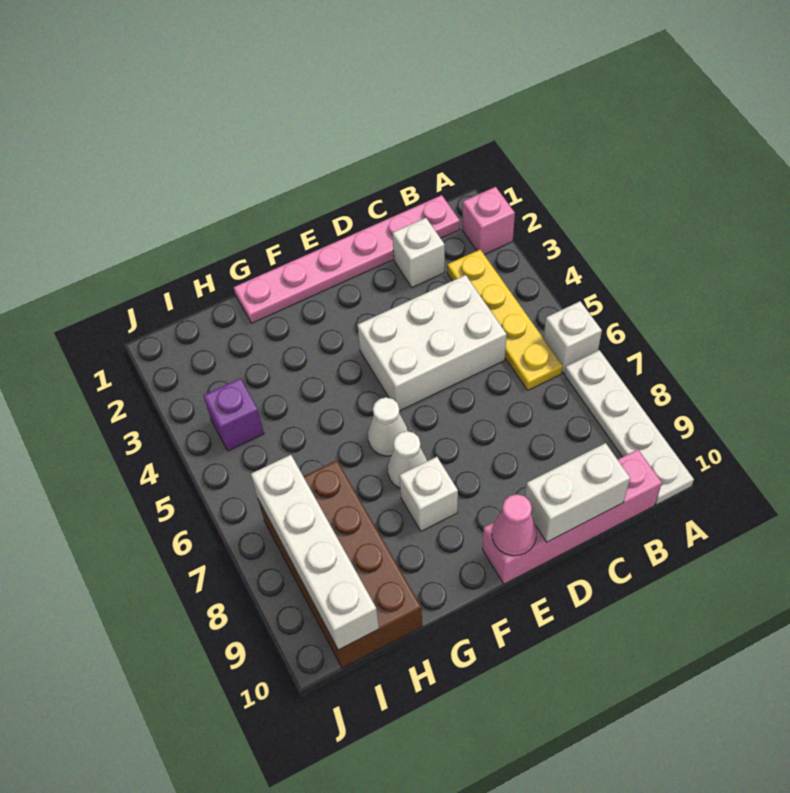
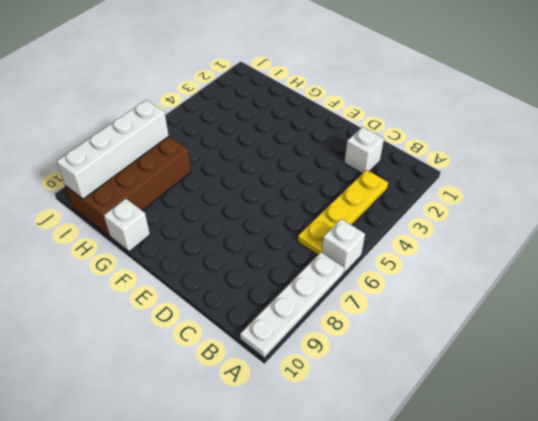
white 1x1 brick [104,199,150,252] -> white 1x1 brick moved to [399,457,458,531]
none -> pink 1x1 brick [462,187,515,255]
none -> pink 1x6 plate [234,195,460,323]
none -> pink 1x4 brick [482,449,662,584]

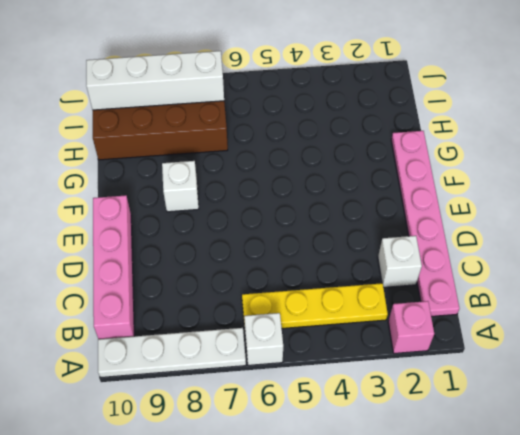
none -> white 2x3 brick [357,275,507,411]
none -> white 1x1 cone [368,397,408,456]
none -> white 1x1 cone [388,431,427,488]

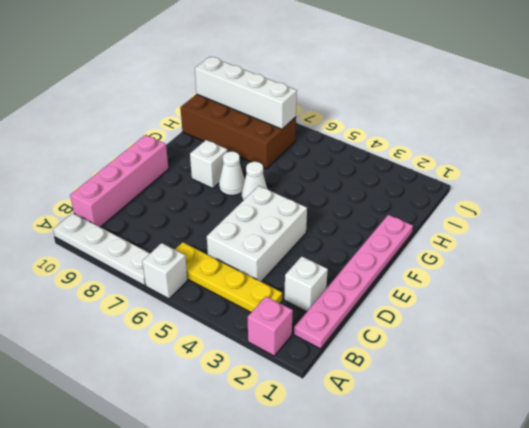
none -> purple 1x1 brick [203,378,264,451]
none -> white 1x2 brick [525,443,630,542]
none -> pink 1x1 cone [492,494,537,556]

